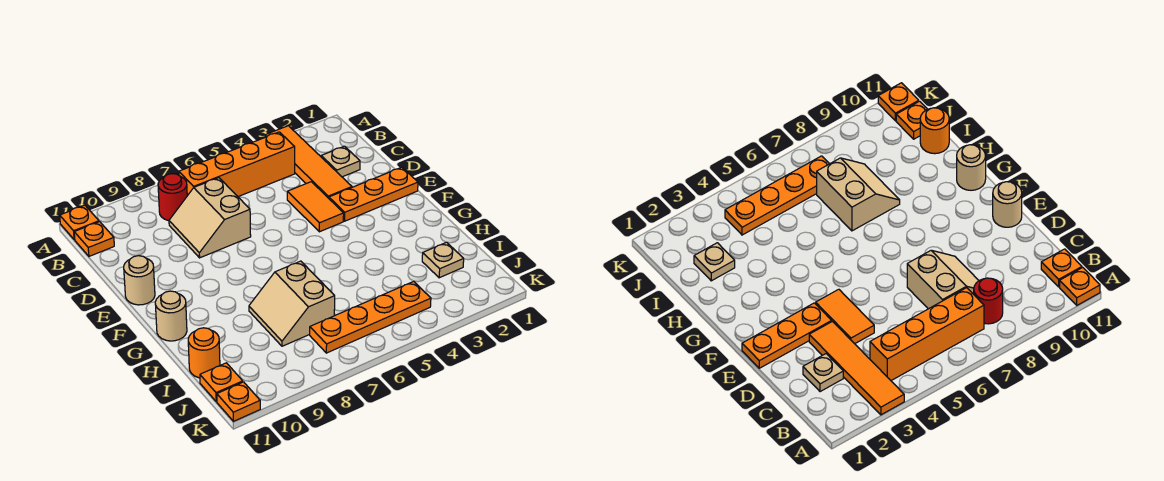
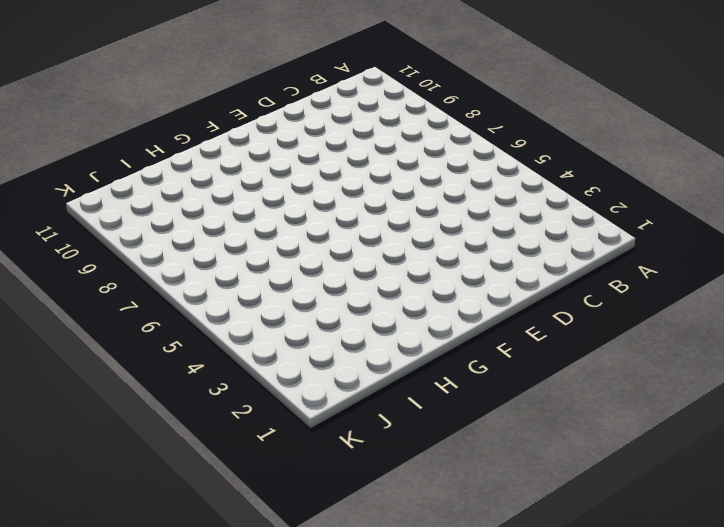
none -> orange 1x4 tile [265,126,352,198]
none -> orange 1x1 plate [60,205,99,240]
none -> orange 1x4 brick [179,132,295,197]

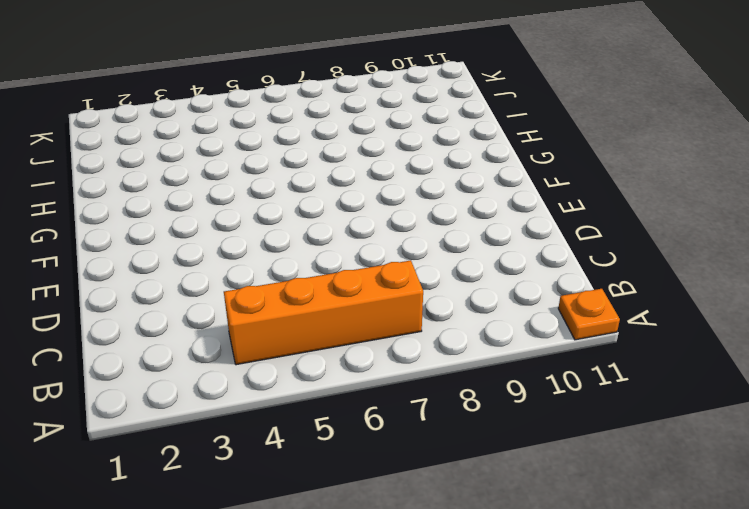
none -> orange 1x4 tile [265,126,352,198]
none -> red 1x1 round brick [158,174,187,221]
none -> orange 1x1 plate [74,222,114,256]

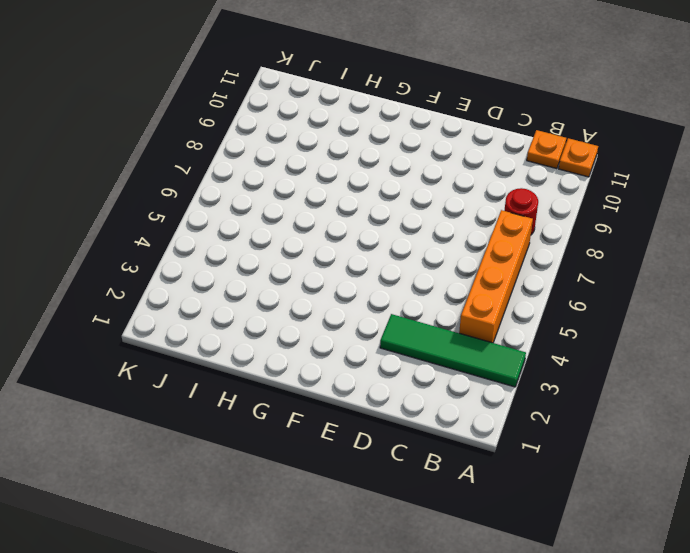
green 1x4 tile [380,314,526,387] -> orange 1x4 tile [265,126,352,198]
none -> tan 1x1 plate [321,146,360,177]
none -> tan 2x2 slope [169,178,251,258]
none -> orange 1x2 tile [287,182,344,232]

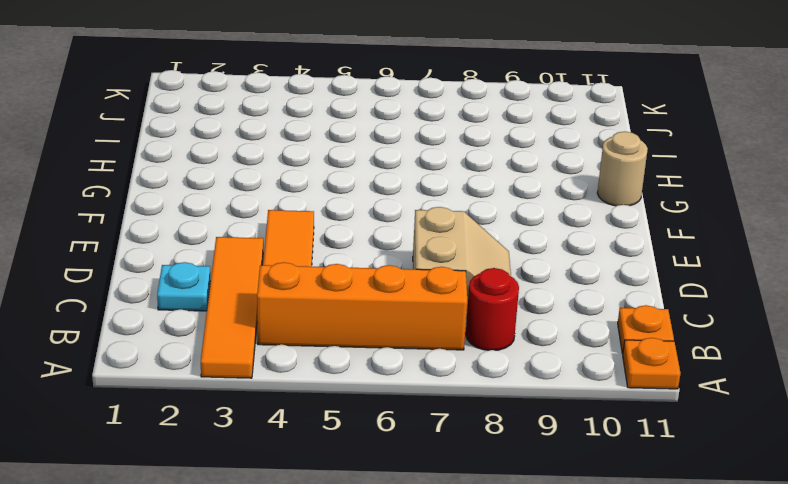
cyan 1x1 plate [157,262,210,311] -> tan 1x1 plate [321,146,360,177]
none -> orange 1x3 plate [329,167,418,221]
none -> tan 1x1 round brick [124,256,155,305]
none -> tan 2x2 slope [249,261,335,346]

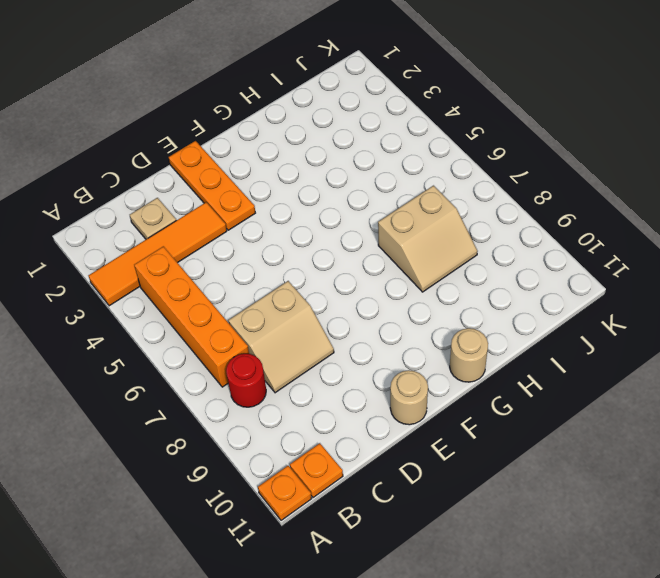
none -> orange 1x2 tile [287,182,344,232]
none -> tan 1x1 plate [422,242,464,278]
none -> orange 1x1 round brick [188,328,220,378]

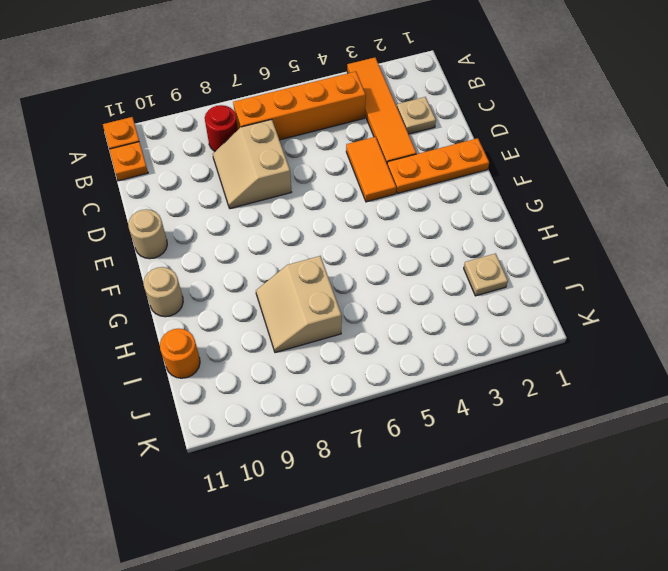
none -> orange 1x4 plate [310,281,431,353]
none -> orange 1x1 plate [200,363,243,402]
none -> orange 1x1 plate [217,382,260,421]

